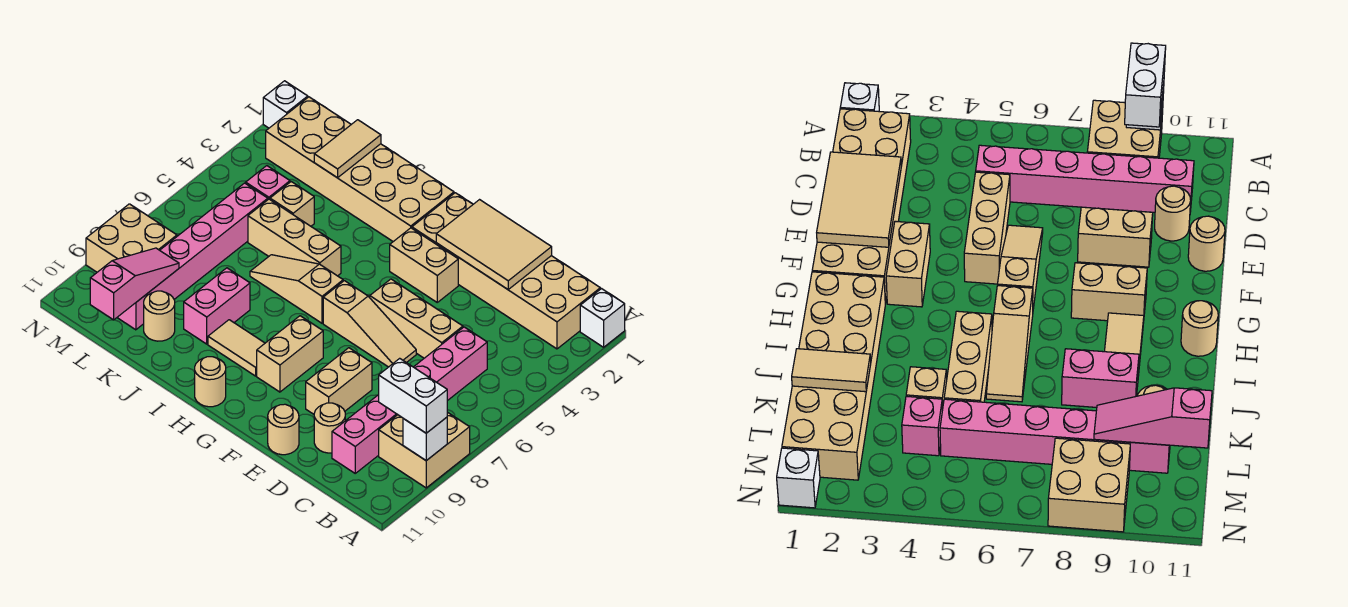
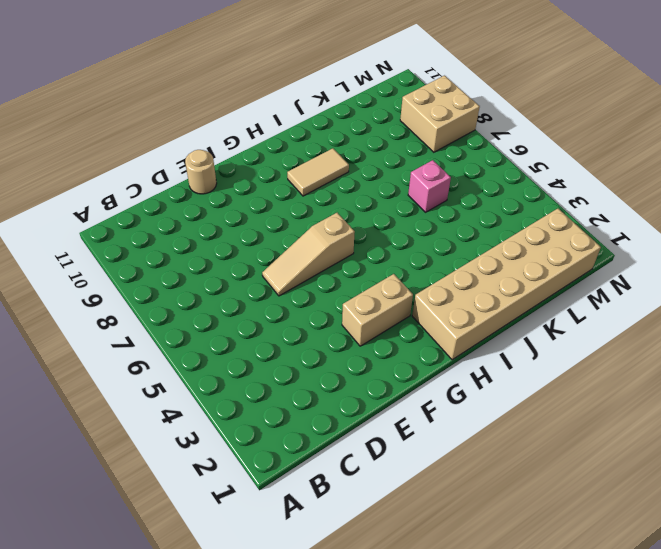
pink 1x1 brick [408,160,451,212] -> pink 1x1 brick moved to [246,166,290,199]
none -> white 1x1 brick [580,289,625,347]
none -> tan 2x2 brick [379,412,470,488]
none -> tan 2x6 brick [412,193,600,349]

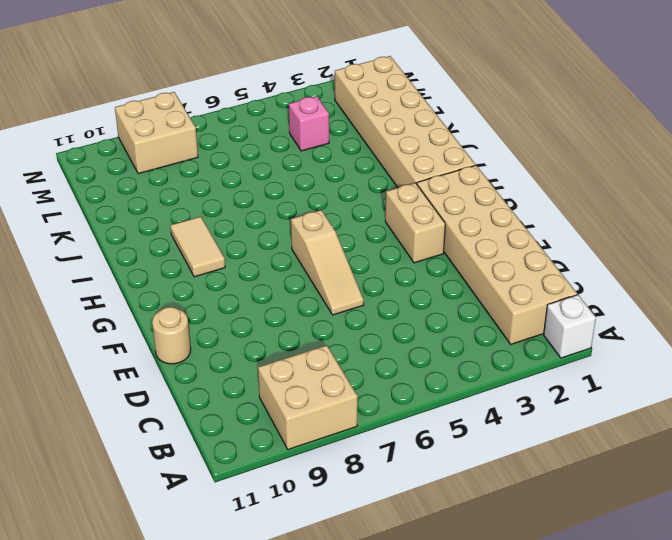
none -> pink 1x6 brick [332,327,487,473]
none -> tan 1x3 brick [370,279,463,358]
none -> tan 1x1 round brick [314,403,345,453]

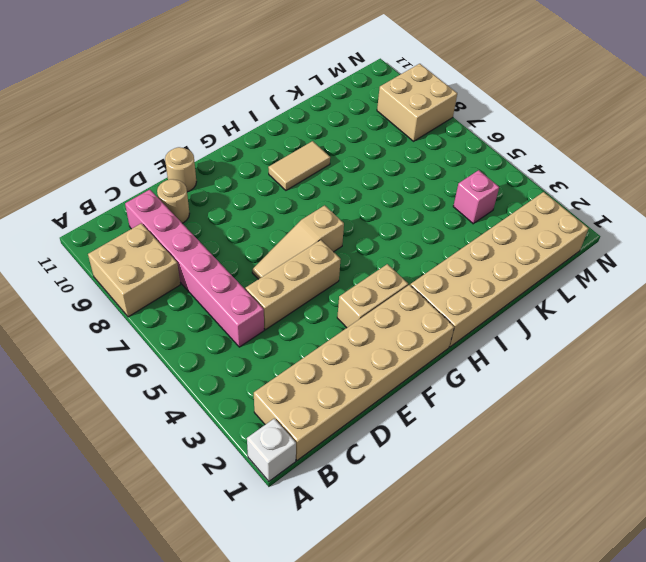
none -> tan 1x2 brick [306,348,372,414]
none -> tan 1x2 brick [257,316,323,392]
none -> tan 1x3 slope [250,255,343,323]

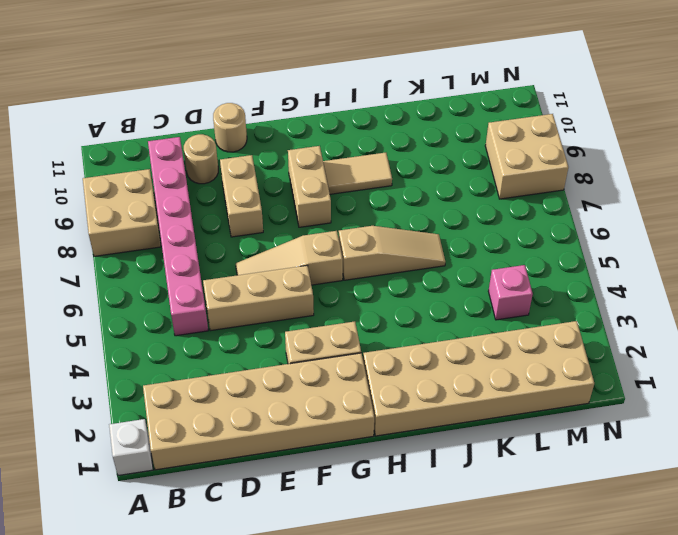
none -> tan 1x1 round brick [195,357,226,407]
none -> tan 1x3 brick [248,199,341,276]
none -> pink 1x2 brick [184,268,250,344]

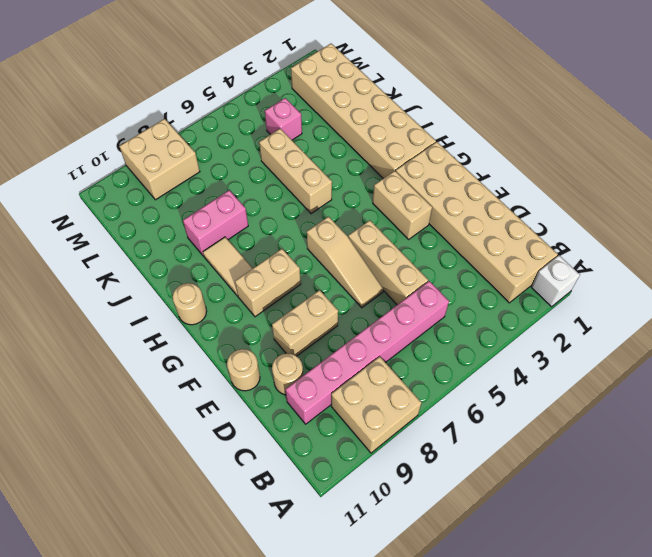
none -> tan 1x3 slope [250,255,343,323]
none -> tan 1x1 brick [270,182,314,226]
none -> tan 1x1 round brick [144,291,175,341]

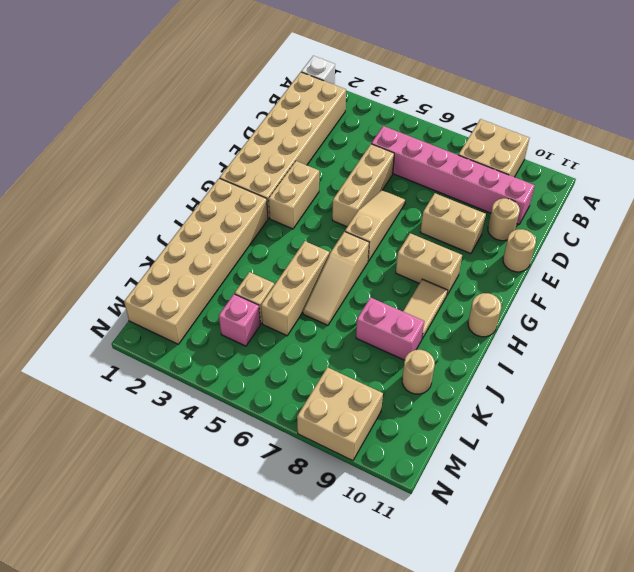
none -> pink 1x6 brick [117,183,268,330]
none -> white 1x1 brick [263,81,308,128]
none -> white 1x1 brick [403,417,447,461]

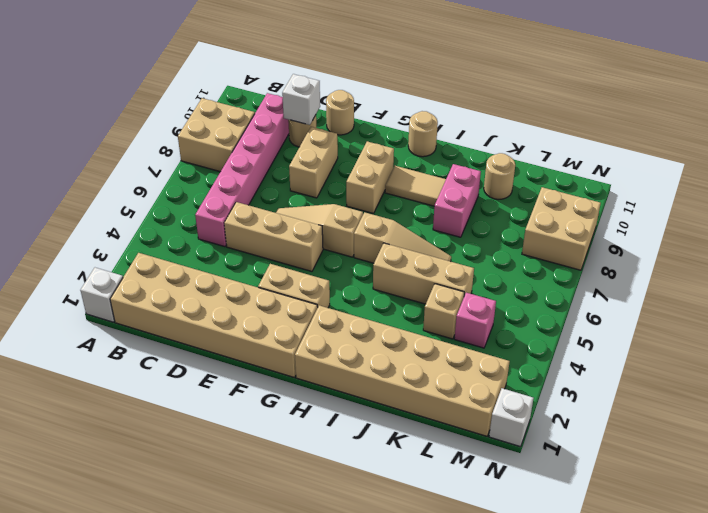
white 1x1 brick [282,74,320,125] -> white 1x1 brick moved to [403,417,447,461]
none -> pink 1x6 brick [117,183,268,330]
none -> tan 2x3 tile [436,200,552,289]
none -> tan 1x2 tile [314,120,381,178]

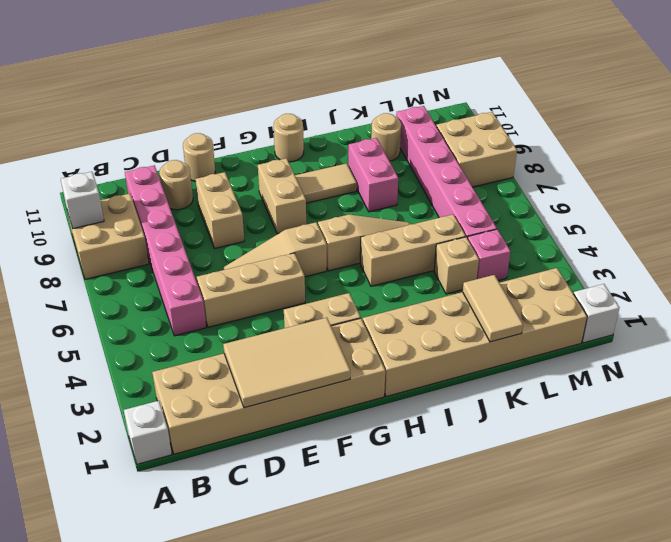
none -> pink 1x3 slope [90,248,179,320]
none -> white 1x2 brick [379,358,447,433]

